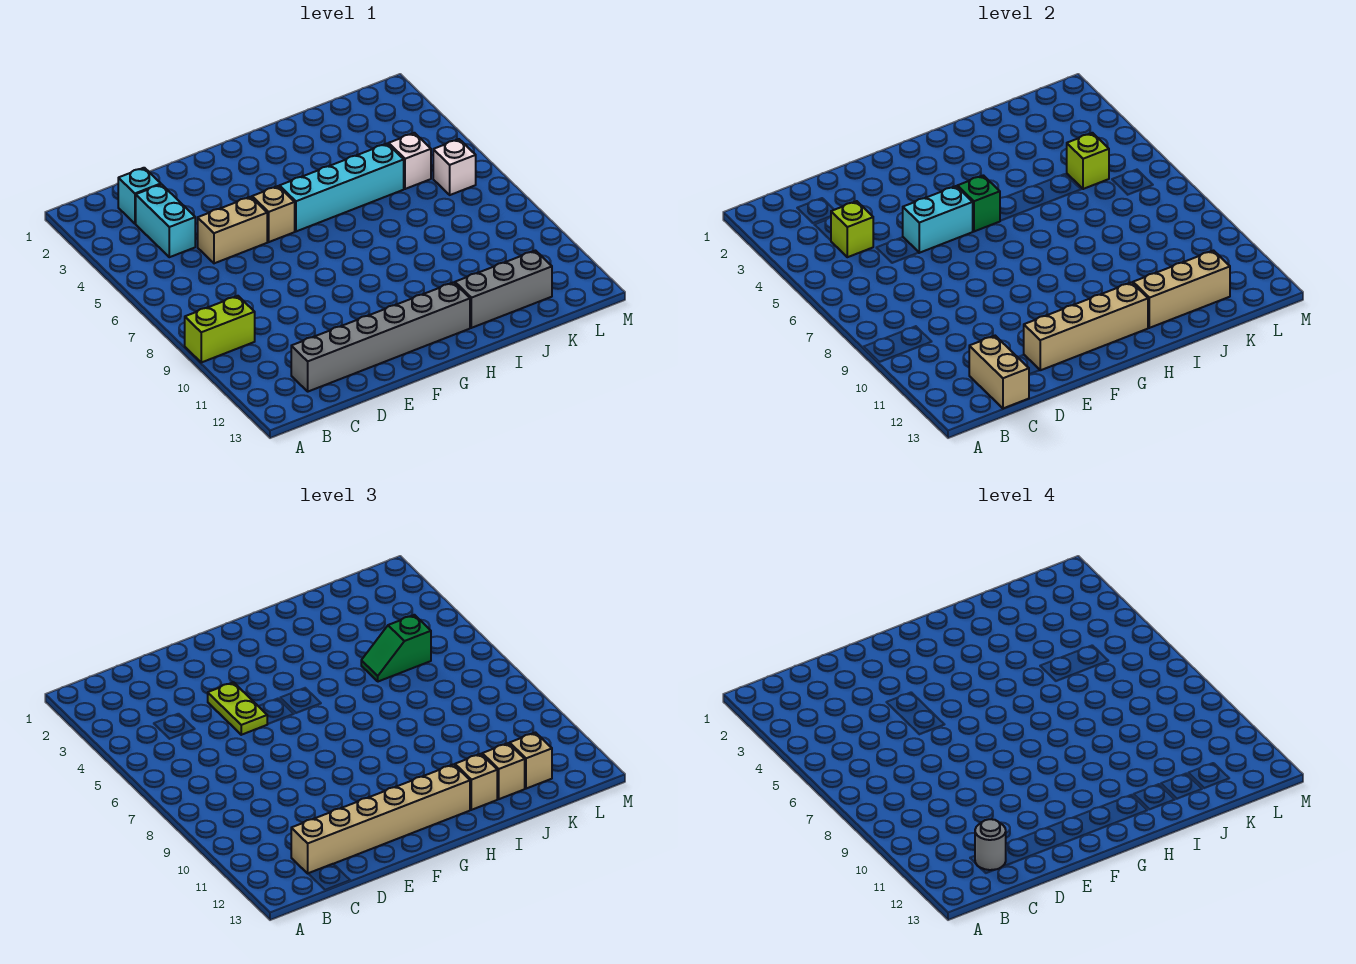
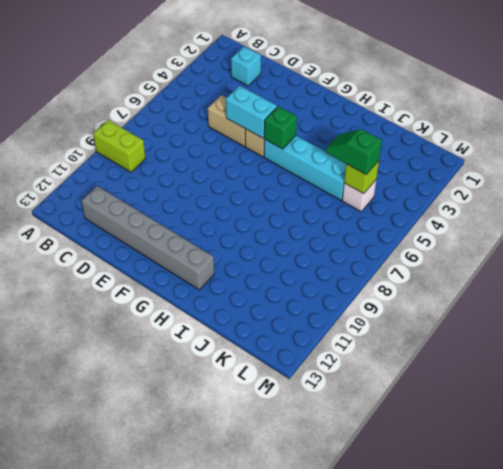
none -> cyan 1x2 brick [136,184,195,257]
none -> grey 1x3 brick [455,251,552,328]
none -> white 1x1 brick [433,139,476,195]

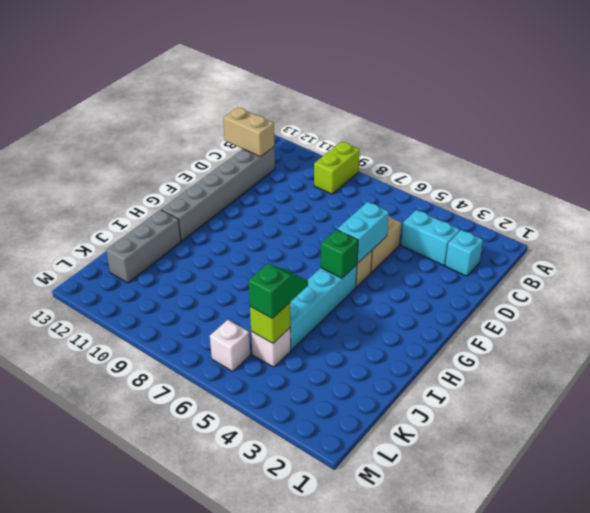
none -> lime 1x1 brick [831,201,873,257]
none -> tan 1x4 brick [1024,282,1148,370]
none -> tan 1x3 brick [1133,251,1230,328]

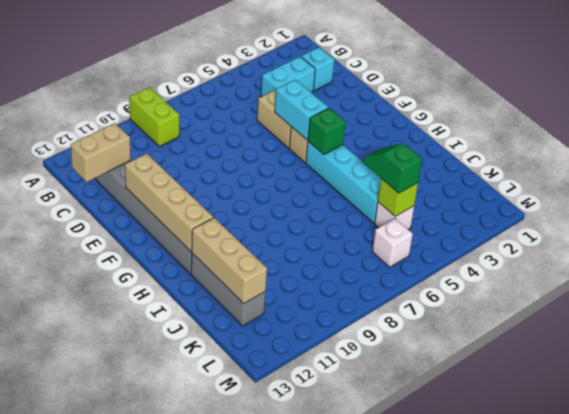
none -> lime 1x1 brick [831,201,873,257]
none -> tan 1x6 brick [291,764,470,873]
none -> lime 1x2 plate [208,682,267,735]

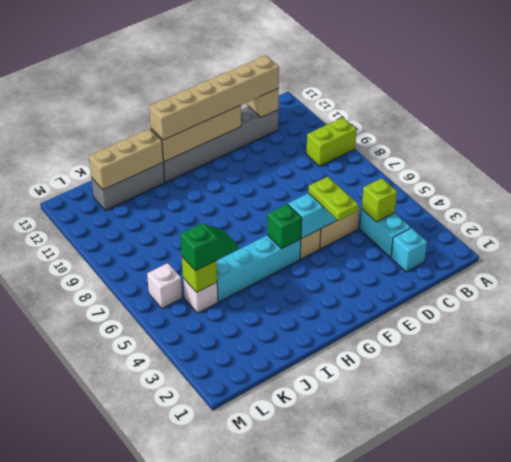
none -> tan 1x1 brick [455,754,497,810]
none -> tan 1x1 brick [482,743,525,799]
none -> tan 1x1 brick [510,733,552,789]

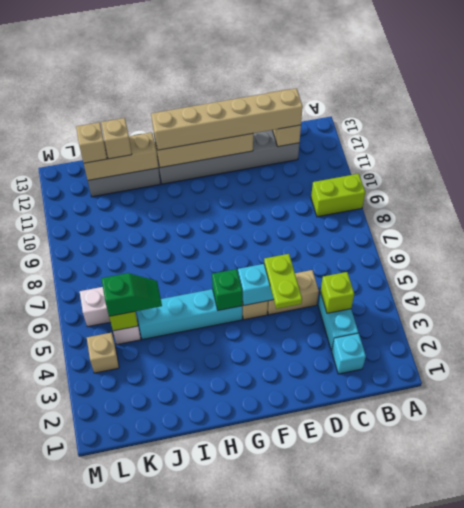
tan 1x1 brick [87,333,119,373] -> tan 1x1 brick moved to [455,754,497,810]
none -> grey 1x1 round brick [975,819,1006,870]

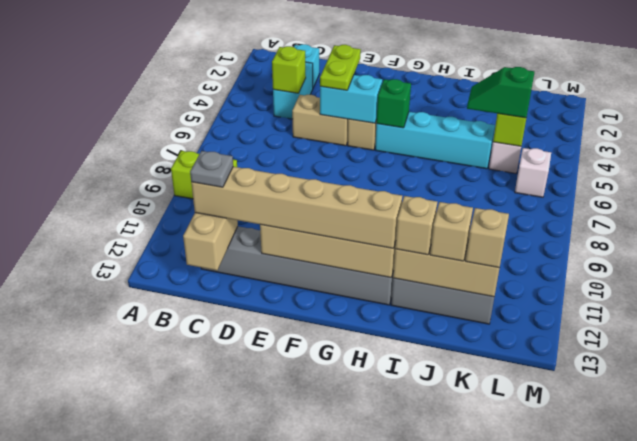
grey 1x1 plate [190,151,233,187] -> grey 1x1 round brick [975,819,1006,870]

